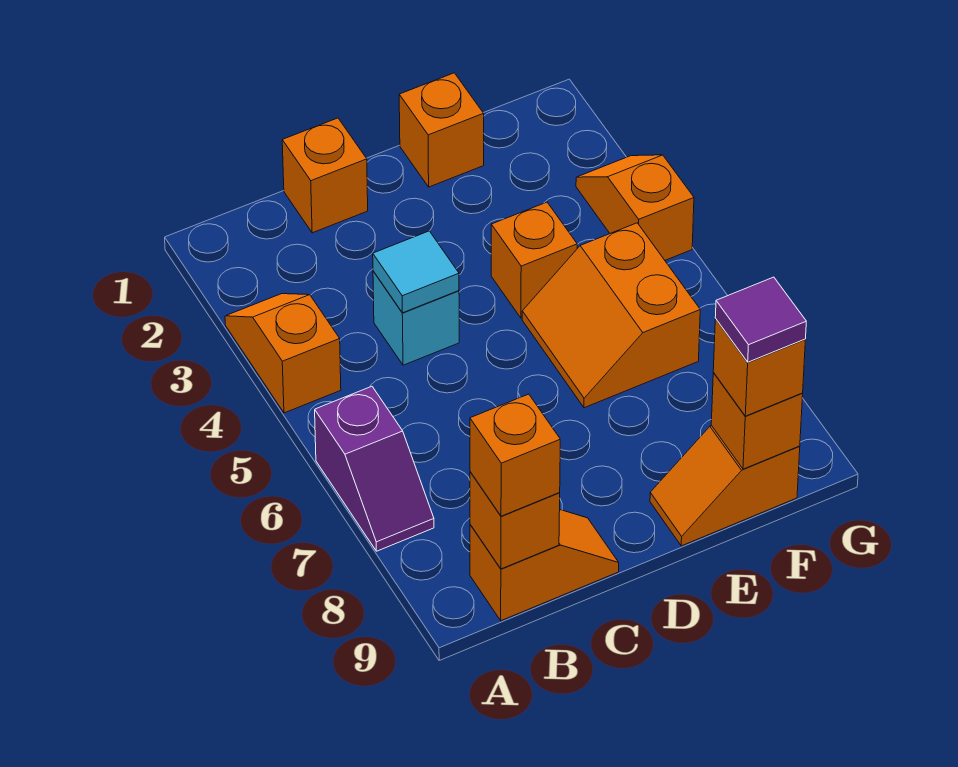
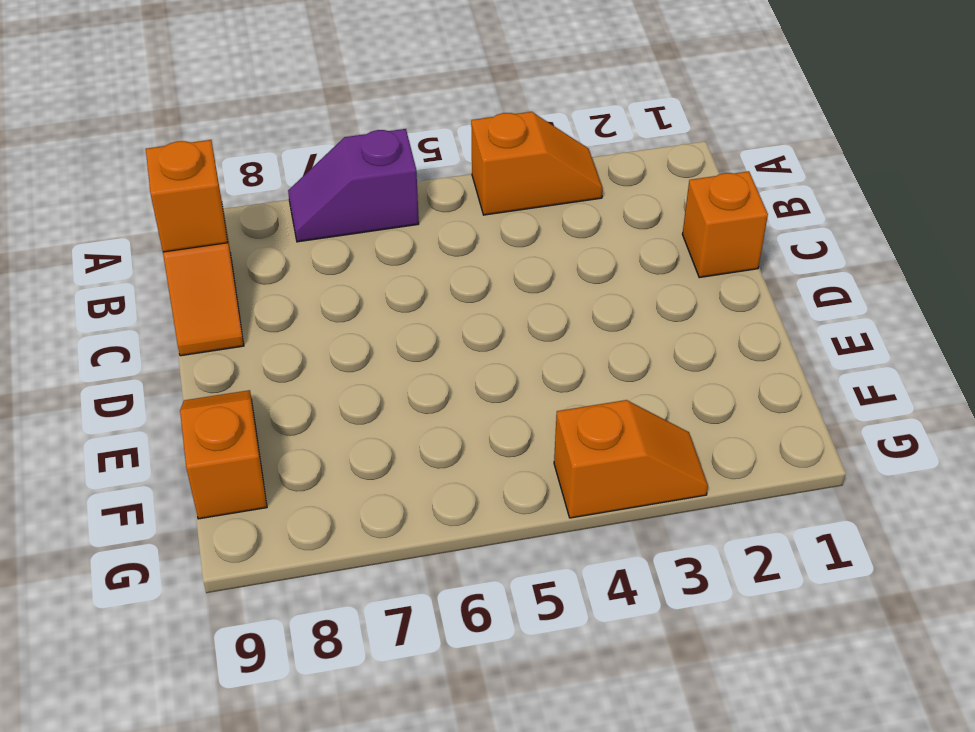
none -> cyan 1x1 brick [373,271,459,365]
none -> orange 1x1 brick [399,73,484,187]
none -> orange 1x1 brick [491,202,577,318]

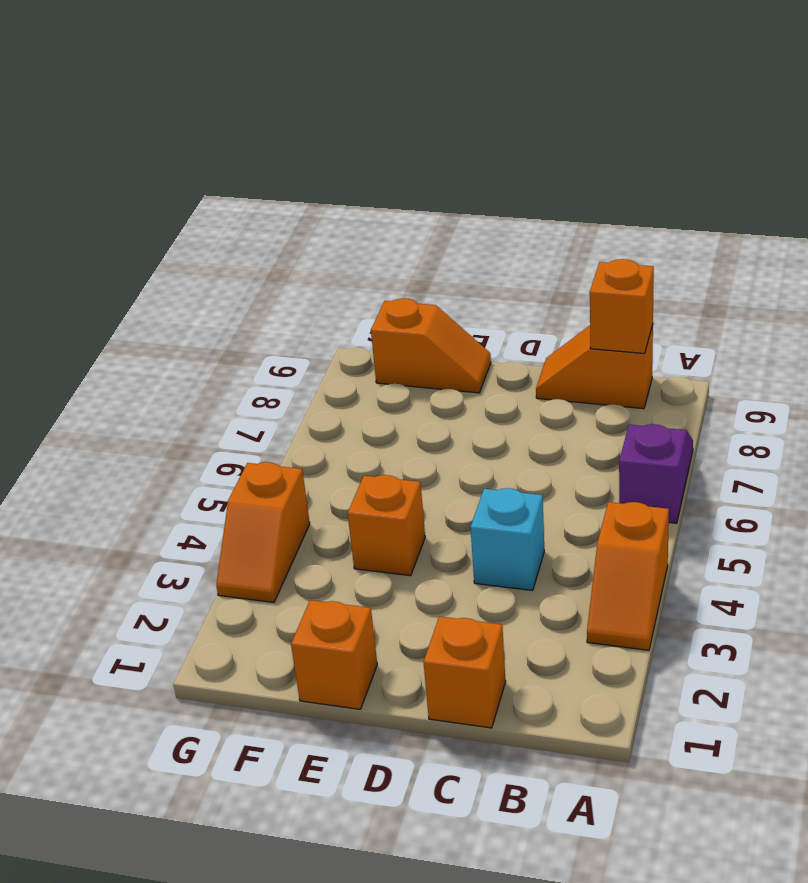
none -> orange 2x2 slope [522,223,700,408]
none -> cyan 1x1 tile [373,231,459,313]
none -> orange 1x1 brick [711,373,803,469]

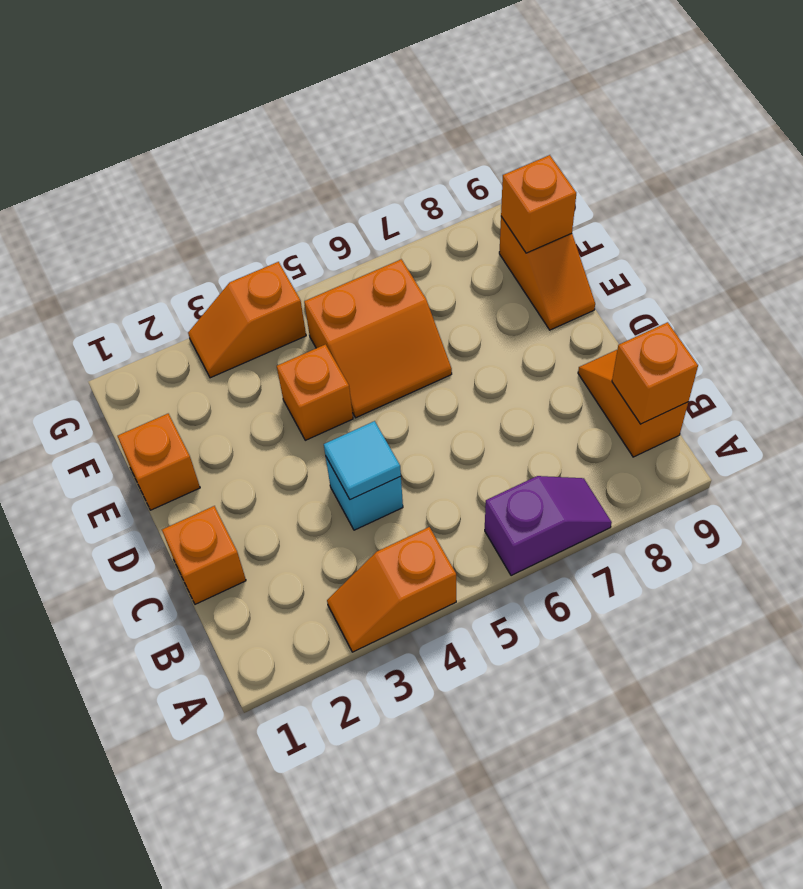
none -> orange 1x1 brick [470,394,560,516]
none -> orange 1x1 brick [713,319,805,416]
none -> purple 1x1 tile [715,277,806,362]

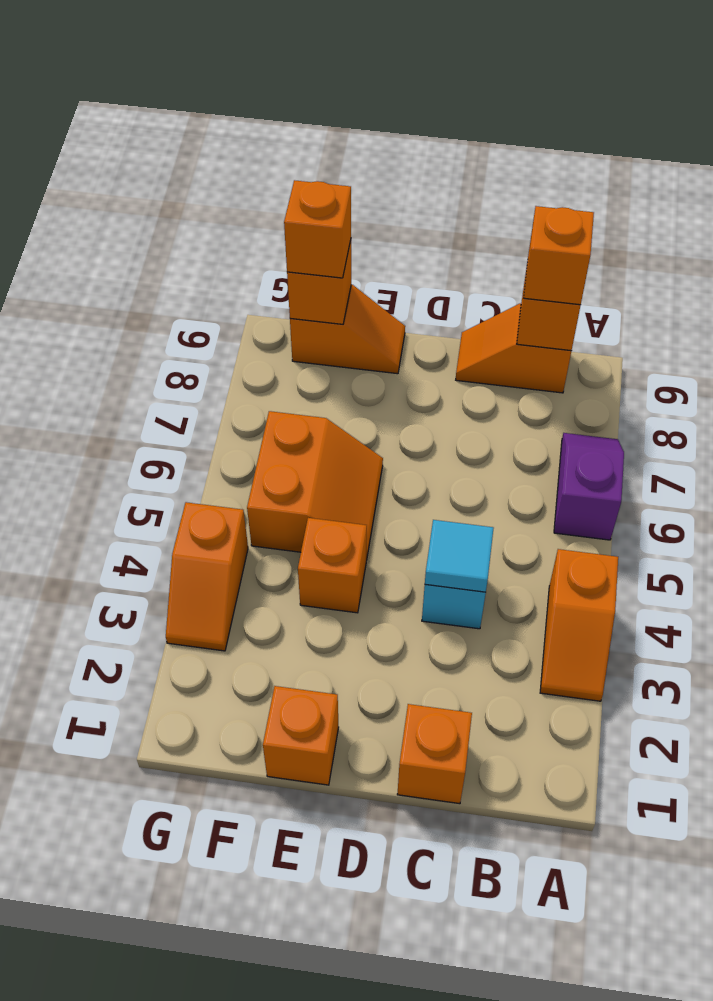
none -> purple 1x1 tile [715,277,806,362]

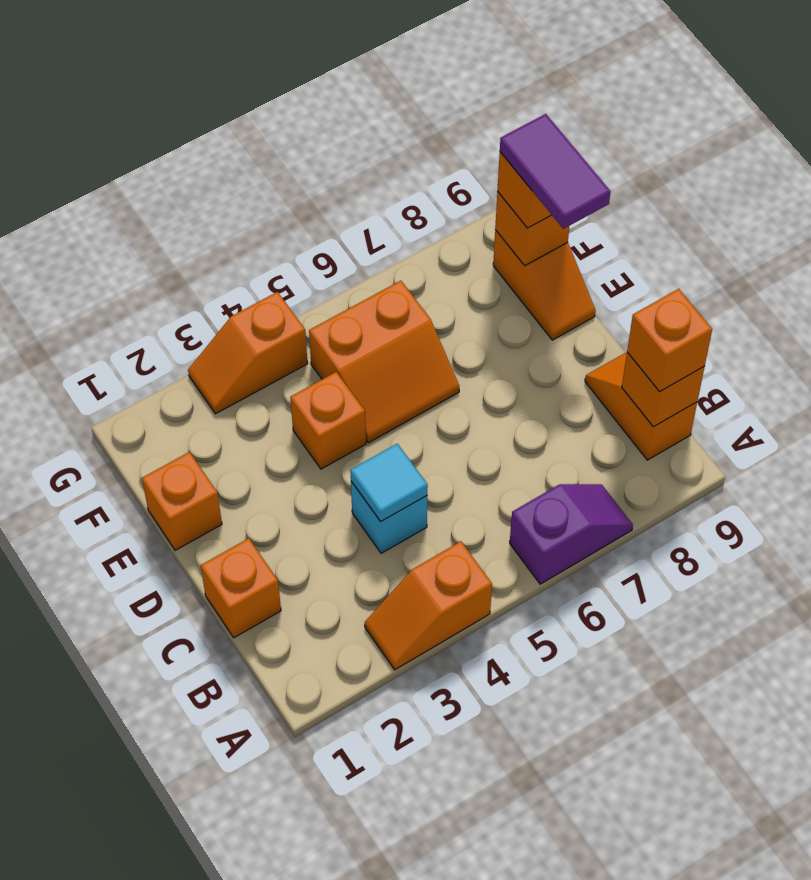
purple 1x2 tile [500,114,611,229] -> purple 1x1 tile [715,277,806,362]

